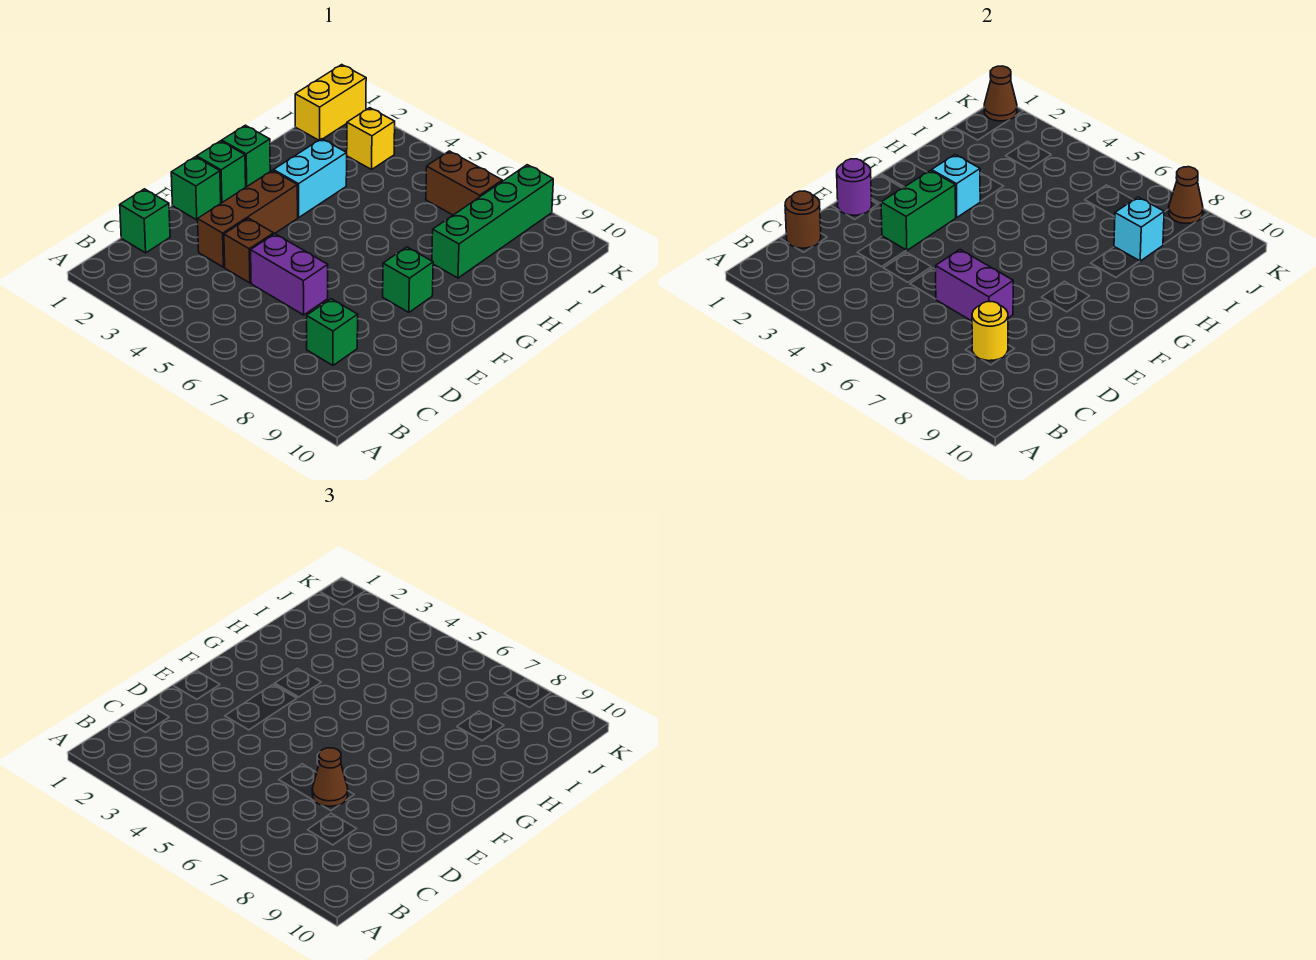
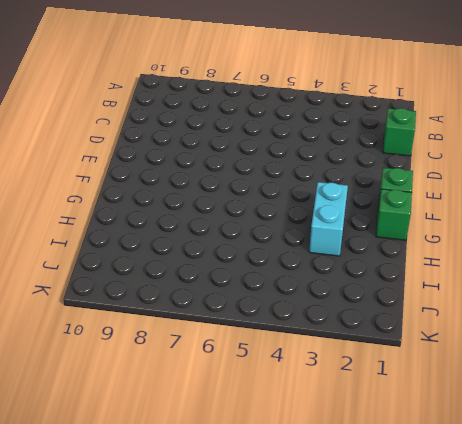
none -> green 1x1 brick [307,299,358,365]
none -> brown 1x3 brick [198,170,298,267]
none -> brown 1x1 brick [224,218,274,283]

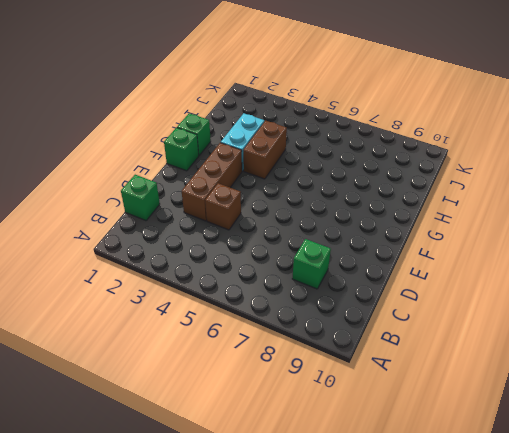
brown 1x2 brick [243,121,287,179] -> brown 1x2 brick turned to [426,151,502,215]
none -> purple 1x2 brick [251,234,328,315]
none -> green 1x1 brick [171,157,221,220]
none -> green 1x1 brick [383,247,433,312]

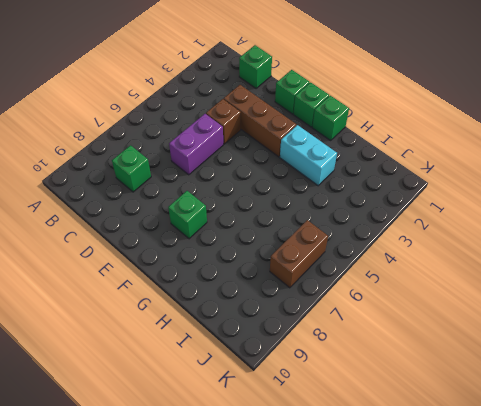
none -> green 1x4 brick [432,165,553,278]
none -> yellow 1x2 brick [295,65,366,140]
none -> yellow 1x1 brick [346,108,395,169]

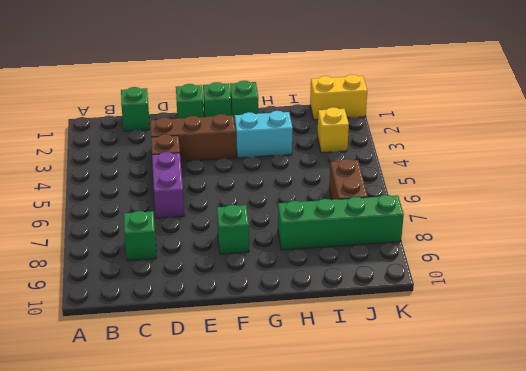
none -> brown 1x1 round brick [785,191,821,248]
none -> yellow 1x1 round brick [972,302,1008,361]
none -> purple 1x2 brick [936,250,1013,321]

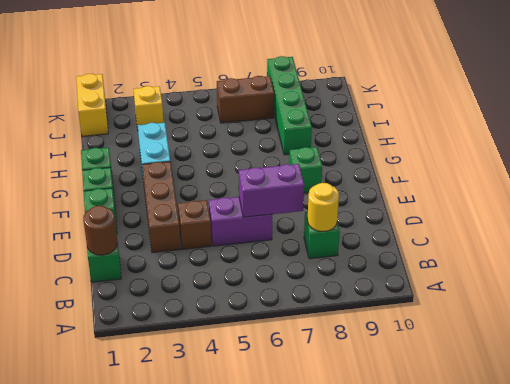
none -> purple 1x1 round brick [837,159,872,215]
none -> green 1x2 brick [881,170,956,250]
none -> cyan 1x1 brick [932,155,980,217]

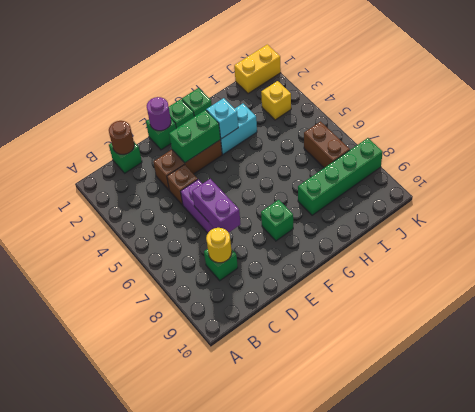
none -> cyan 1x1 brick [1114,197,1164,261]
none -> brown 1x1 cone [984,66,1017,121]
none -> brown 1x1 cone [1169,167,1203,223]

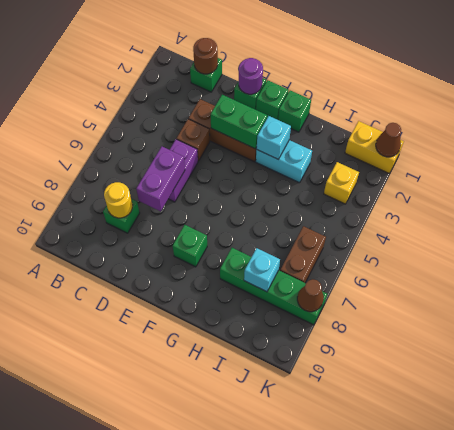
none -> brown 1x1 cone [312,748,348,806]

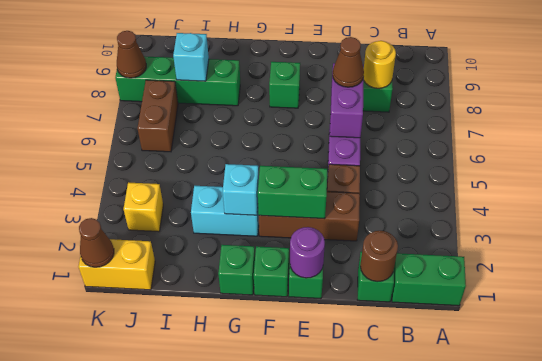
green 1x2 brick [392,253,466,306] -> none

